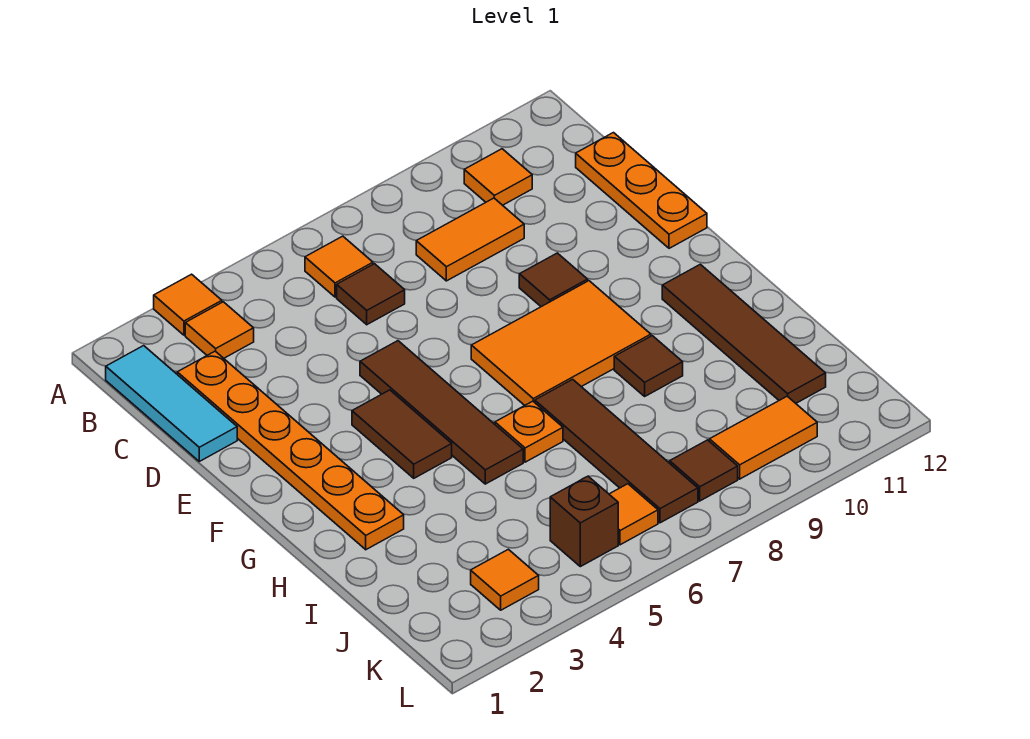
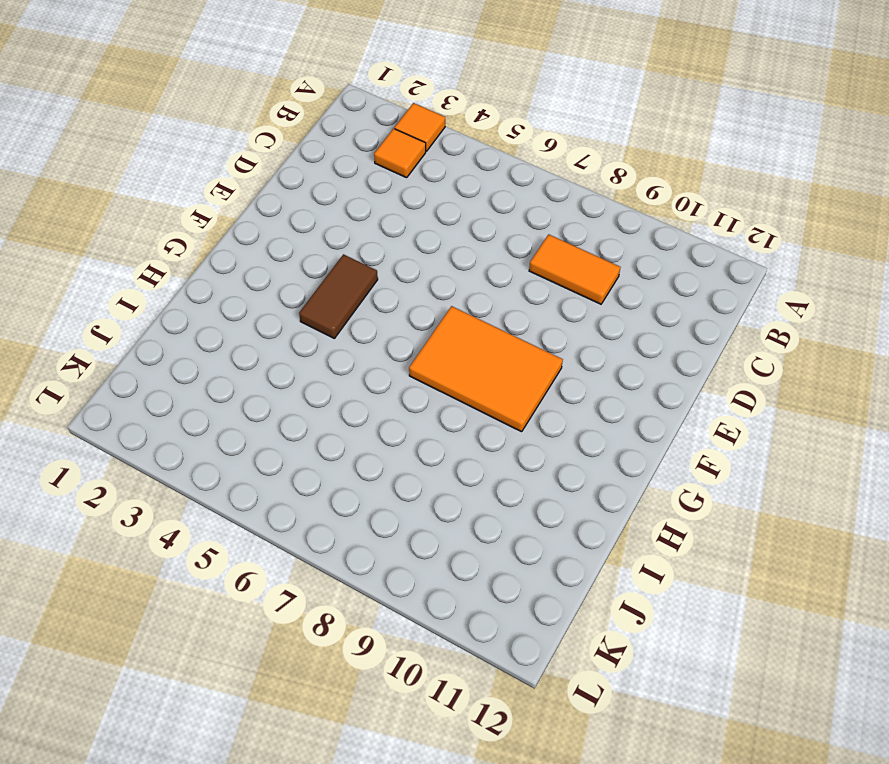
none -> cyan 1x3 tile [106,346,237,461]
none -> orange 1x1 tile [305,236,373,297]
none -> orange 1x1 tile [464,149,532,205]

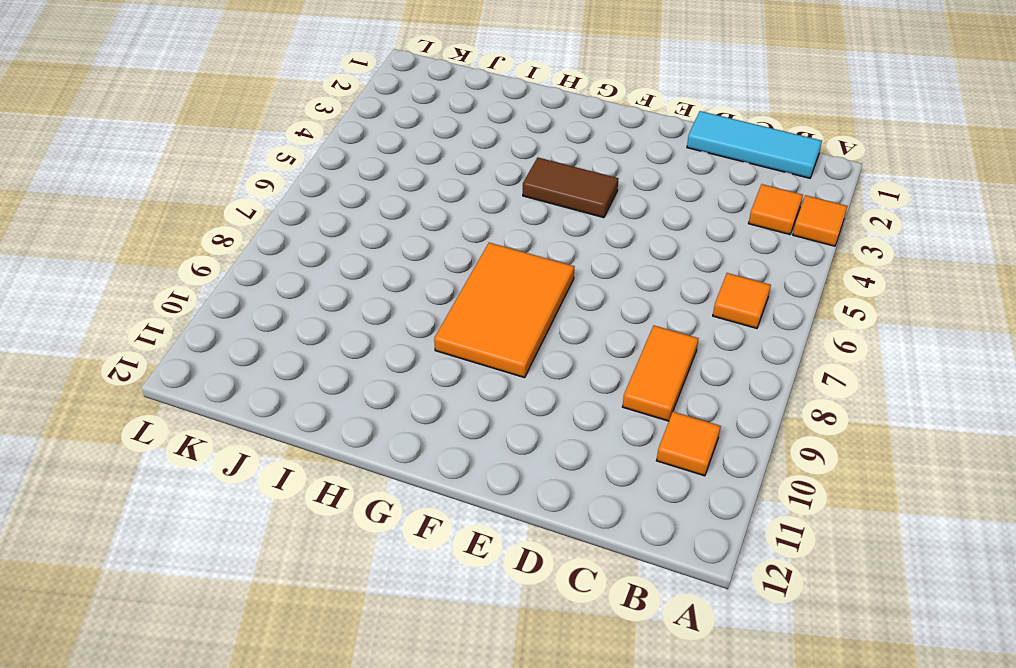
none -> orange 1x6 plate [177,351,404,550]
none -> brown 1x1 tile [337,264,405,325]
none -> orange 1x3 plate [576,133,707,248]

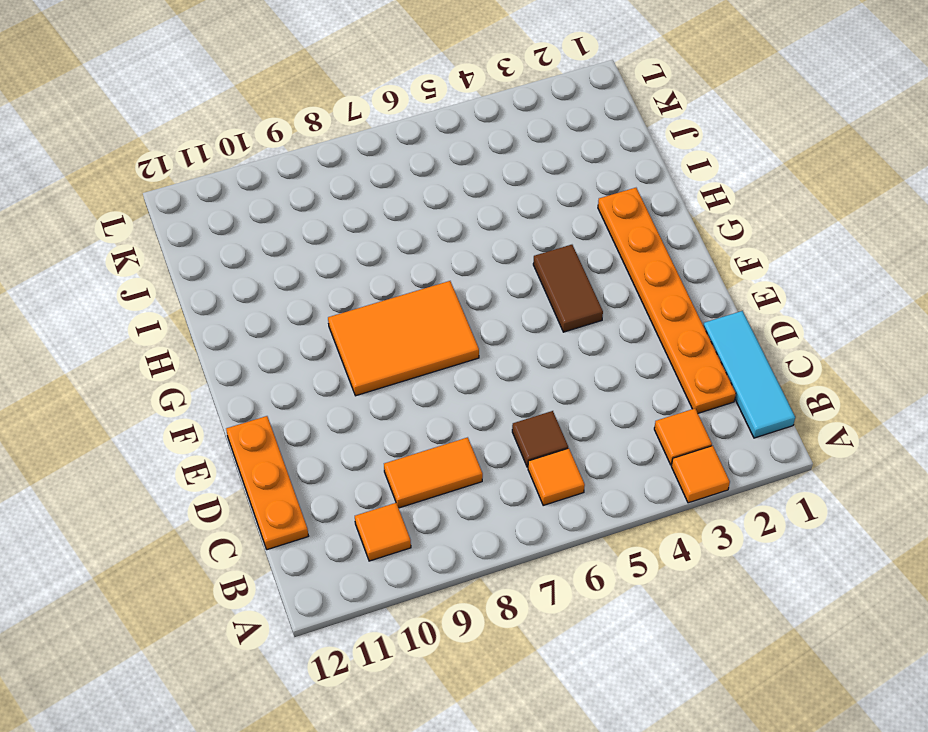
none -> brown 1x4 tile [360,341,523,484]
none -> brown 1x1 tile [519,253,588,307]
none -> brown 1x4 tile [662,264,826,403]

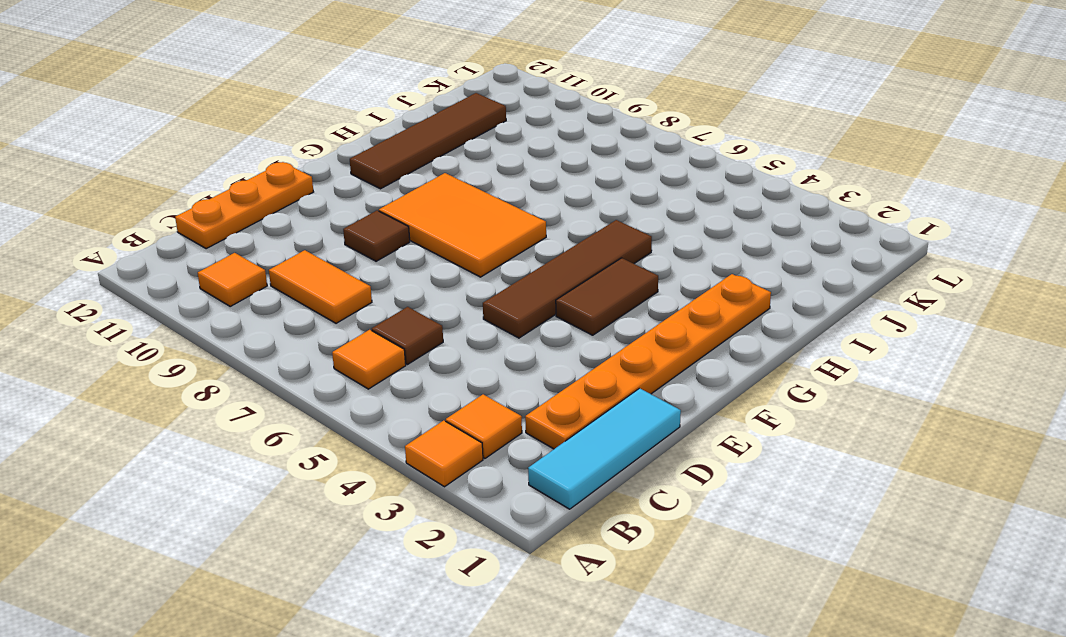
none -> orange 1x1 plate [495,401,563,462]
none -> brown 1x4 tile [535,379,698,523]
none -> brown 1x1 tile [614,336,683,396]

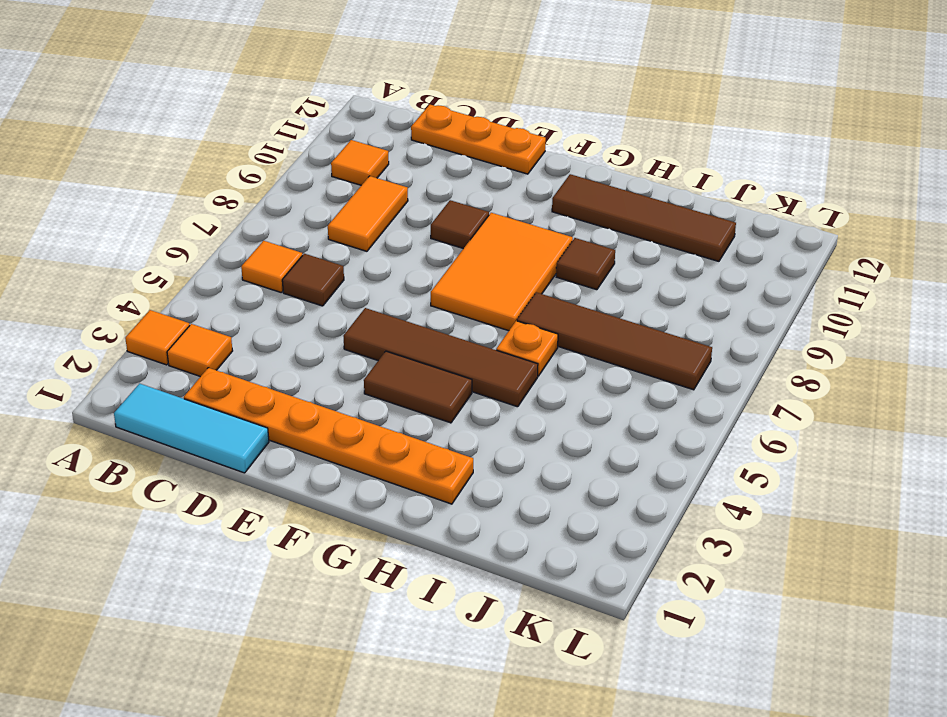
none -> orange 1x1 tile [471,549,539,610]
none -> brown 1x1 brick [550,476,618,567]
none -> orange 1x1 tile [609,484,658,545]

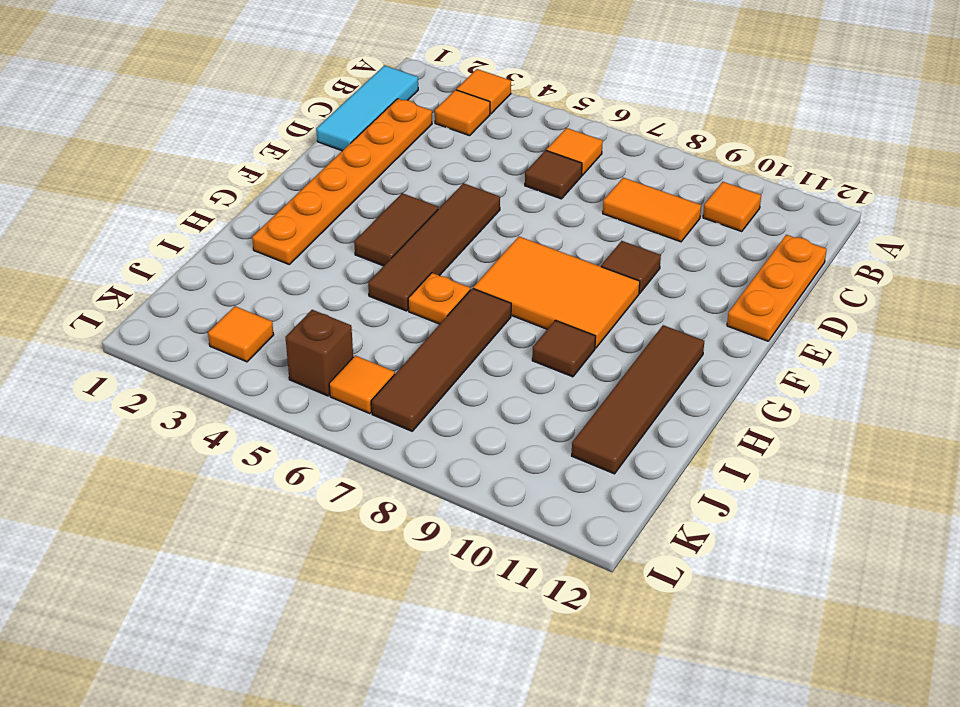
none -> brown 1x1 tile [670,440,738,501]
none -> orange 1x2 tile [709,396,817,479]

